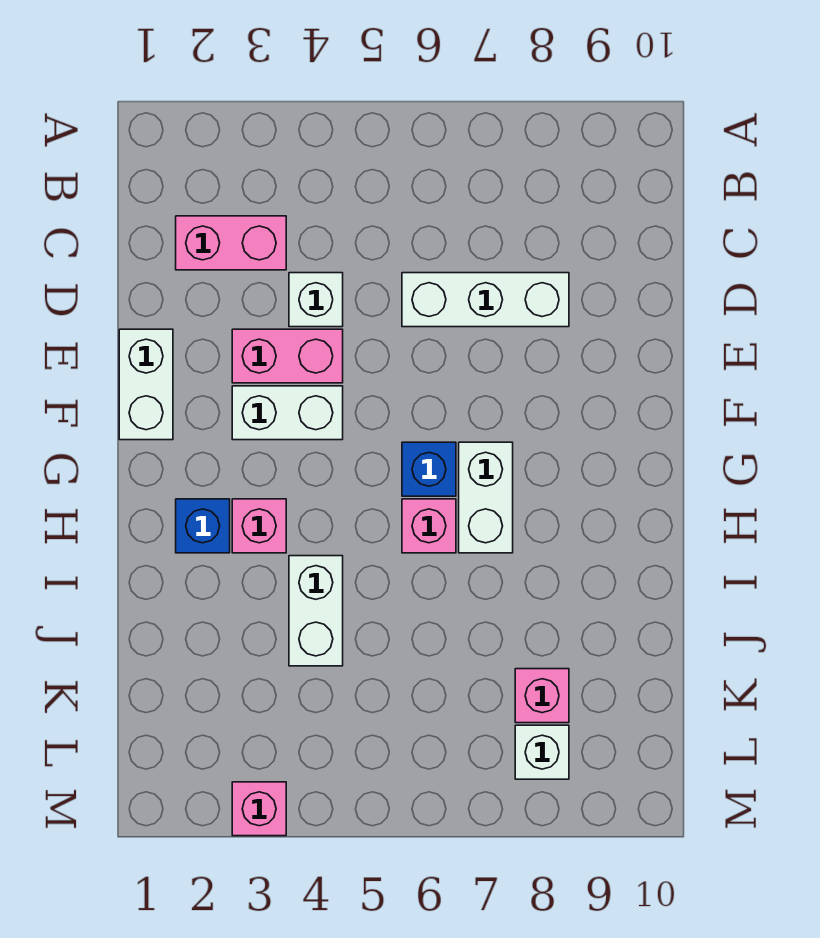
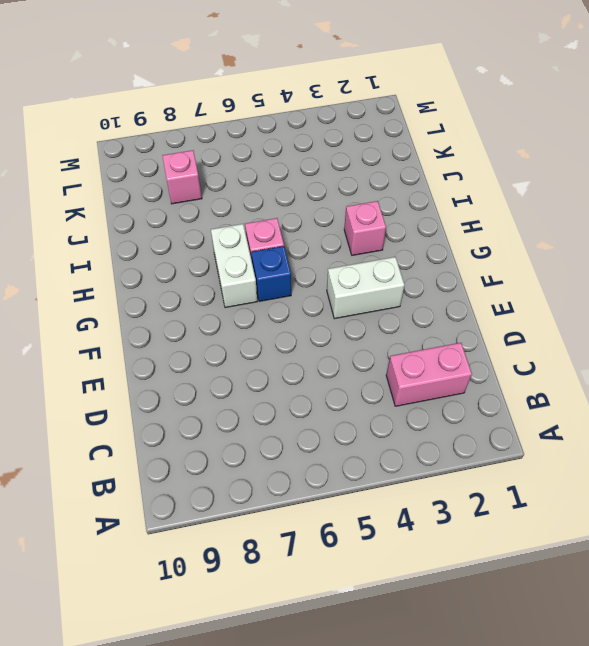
none -> white 1x1 brick [289,273,343,327]
none -> white 1x3 brick [402,273,569,327]
none -> white 1x2 brick [119,329,173,440]

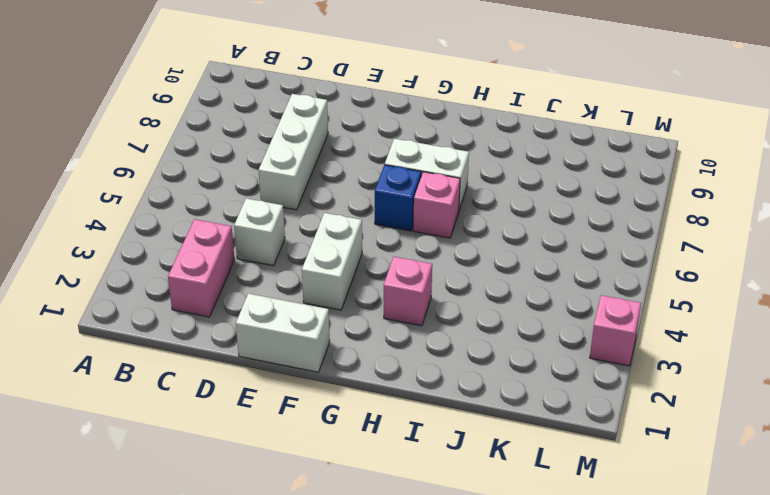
none -> pink 1x2 brick [232,329,343,383]
none -> blue 1x1 brick [176,499,230,553]
none -> white 1x2 brick [289,556,343,666]

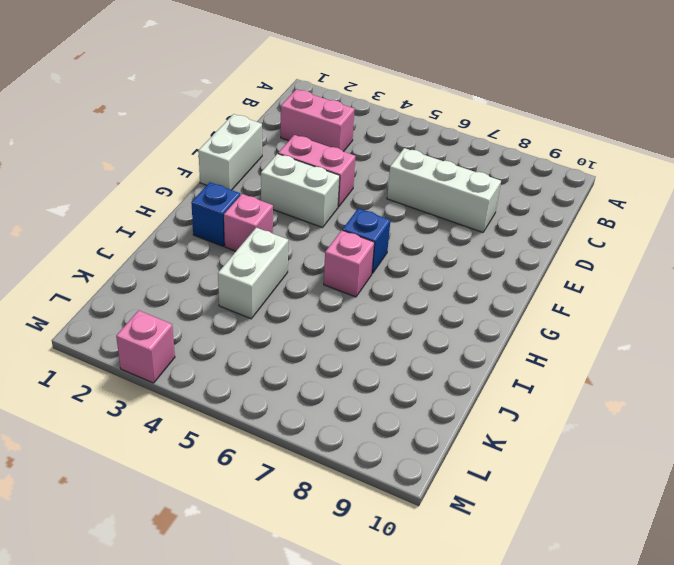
none -> white 1x1 brick [289,273,343,327]
none -> white 1x2 brick [459,442,513,553]
none -> pink 1x1 brick [515,669,569,723]

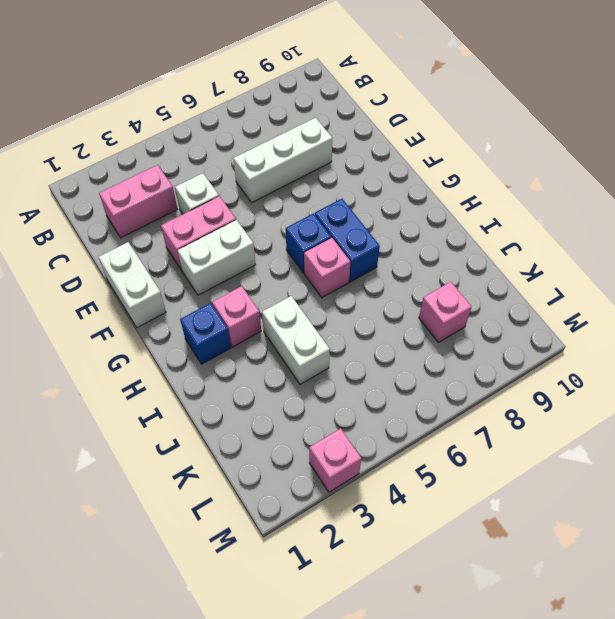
blue 1x2 brick [315,199,380,282] -> white 1x2 brick [459,442,513,553]
none -> white 1x1 brick [515,725,569,779]

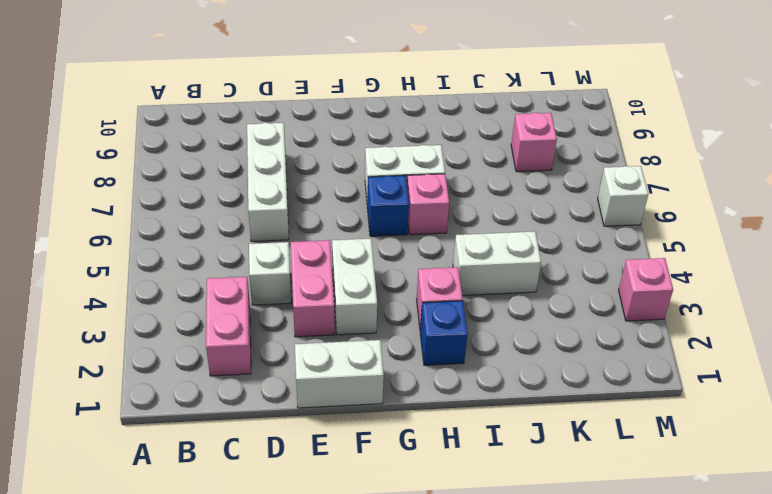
white 1x1 brick [598,166,648,226] -> white 1x1 brick moved to [515,725,569,779]

